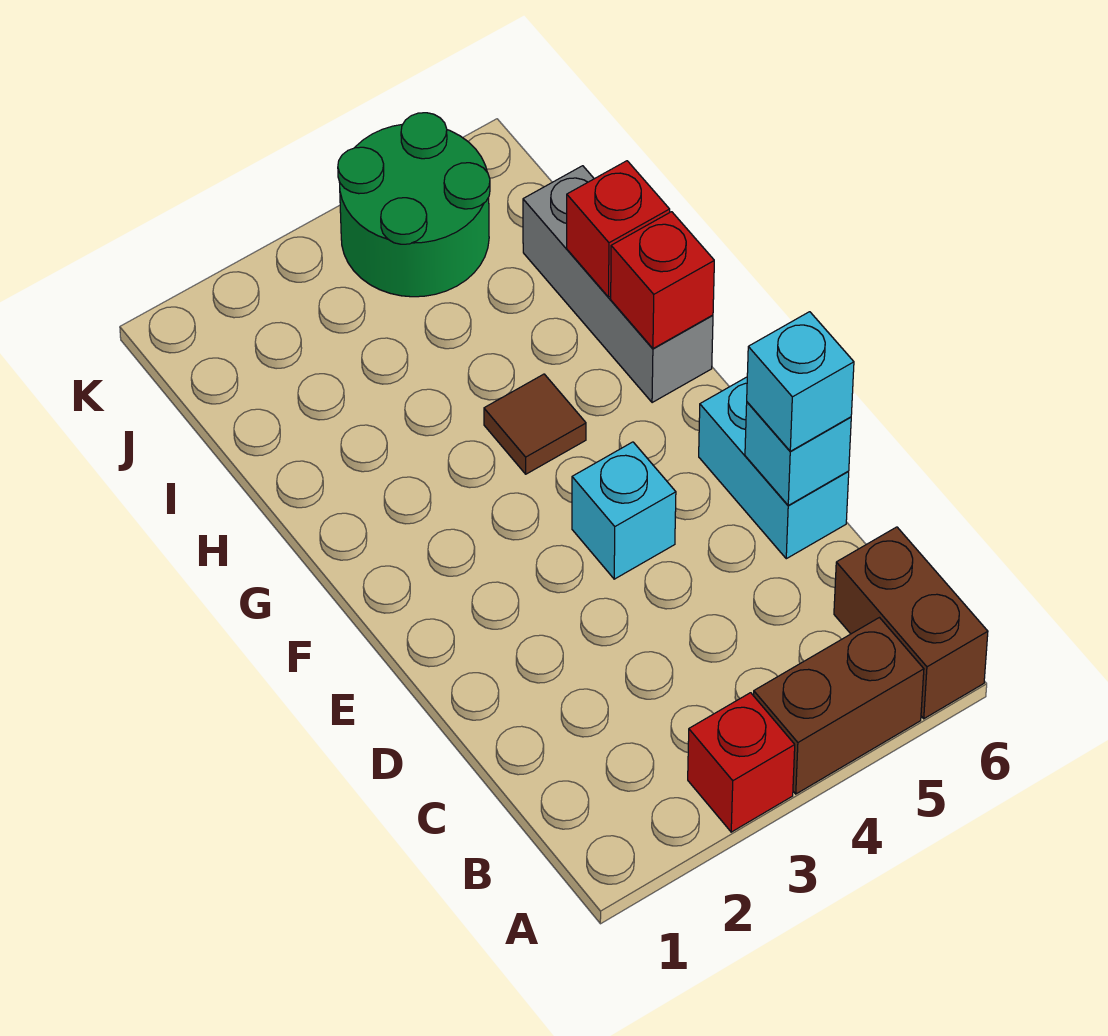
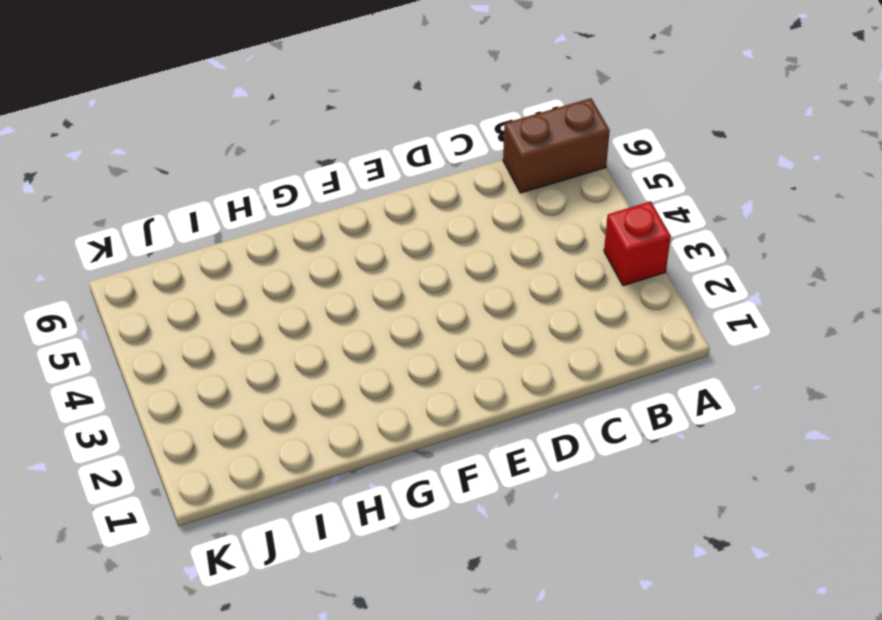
none -> brown 1x2 brick [754,618,924,794]
none -> cyan 1x2 brick [699,377,849,559]
none -> cyan 1x1 brick [572,442,676,579]

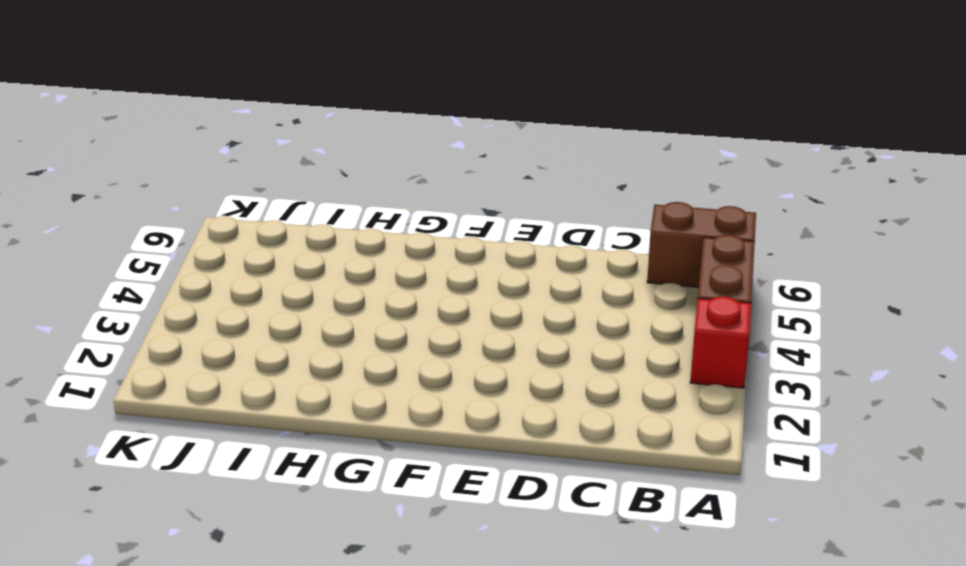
none -> cyan 1x2 brick [699,377,849,559]
none -> cyan 1x1 brick [572,442,676,579]
none -> brown 1x1 tile [484,374,586,474]

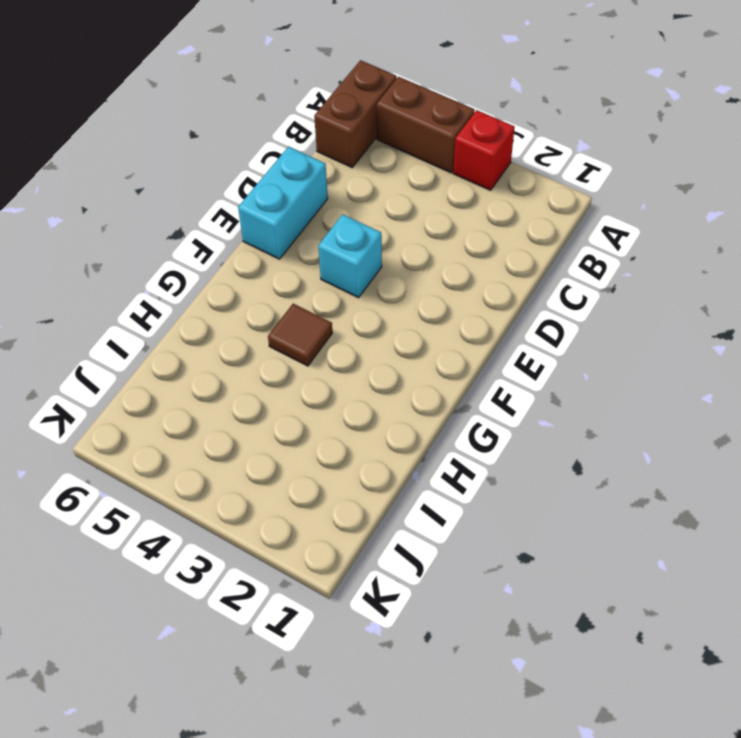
none -> grey 1x3 brick [523,166,713,403]
none -> green 2x2 round brick [338,113,490,297]
none -> cyan 1x1 brick [745,402,851,505]

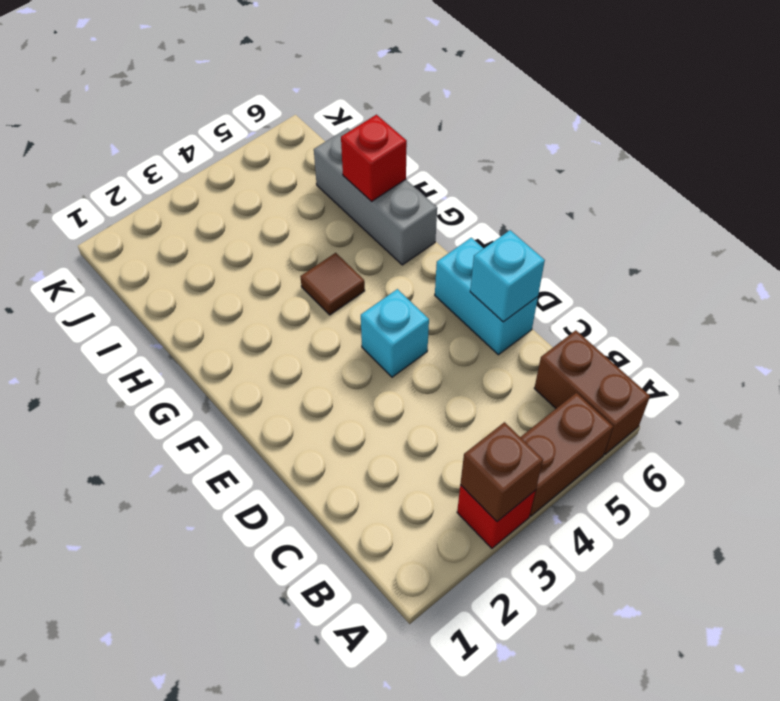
brown 1x1 brick [460,422,543,521] -> none
none -> green 2x2 round brick [338,113,490,297]
none -> red 1x1 brick [611,212,714,349]
none -> cyan 1x1 brick [747,312,854,451]

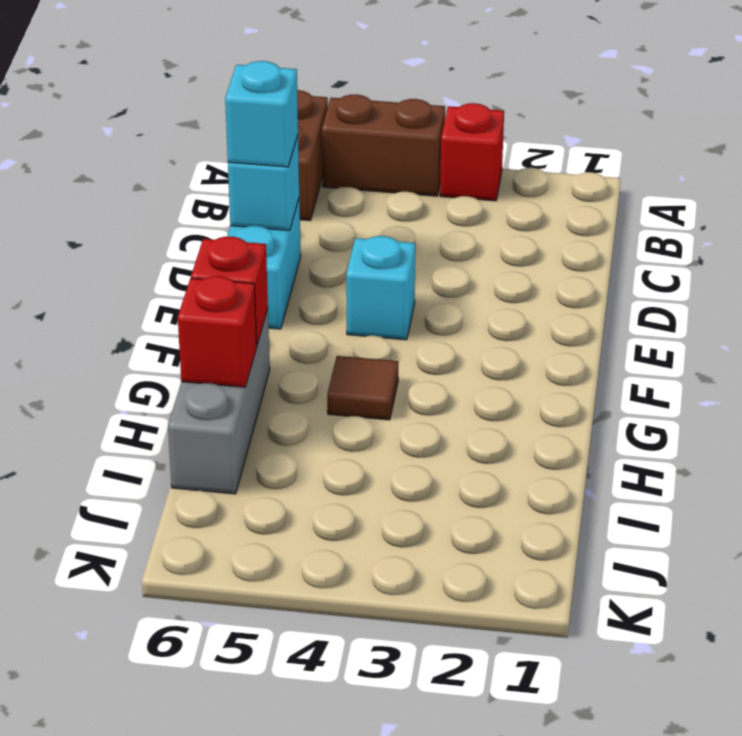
none -> green 2x2 round brick [338,113,490,297]

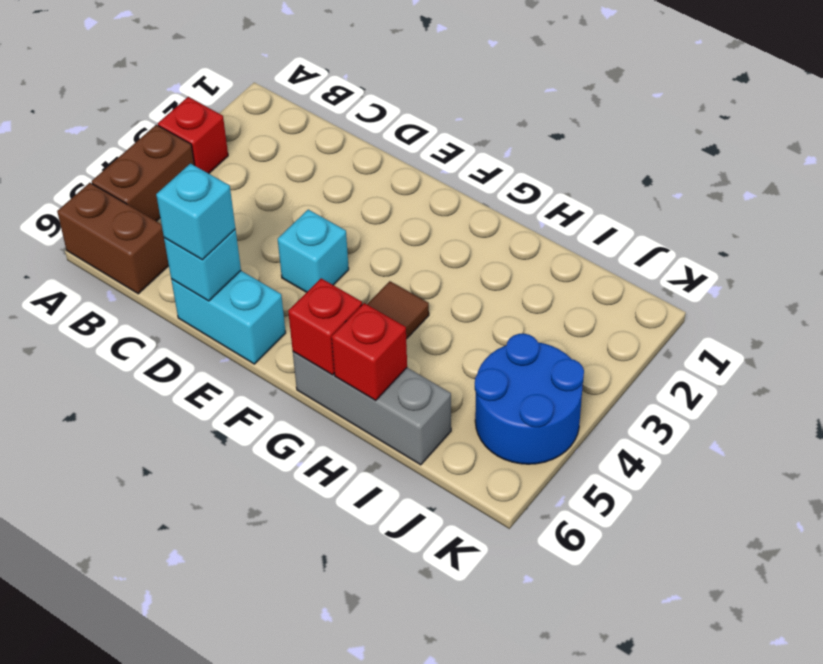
blue 2x2 round brick [475,334,584,464] -> green 2x2 round brick [338,113,490,297]

